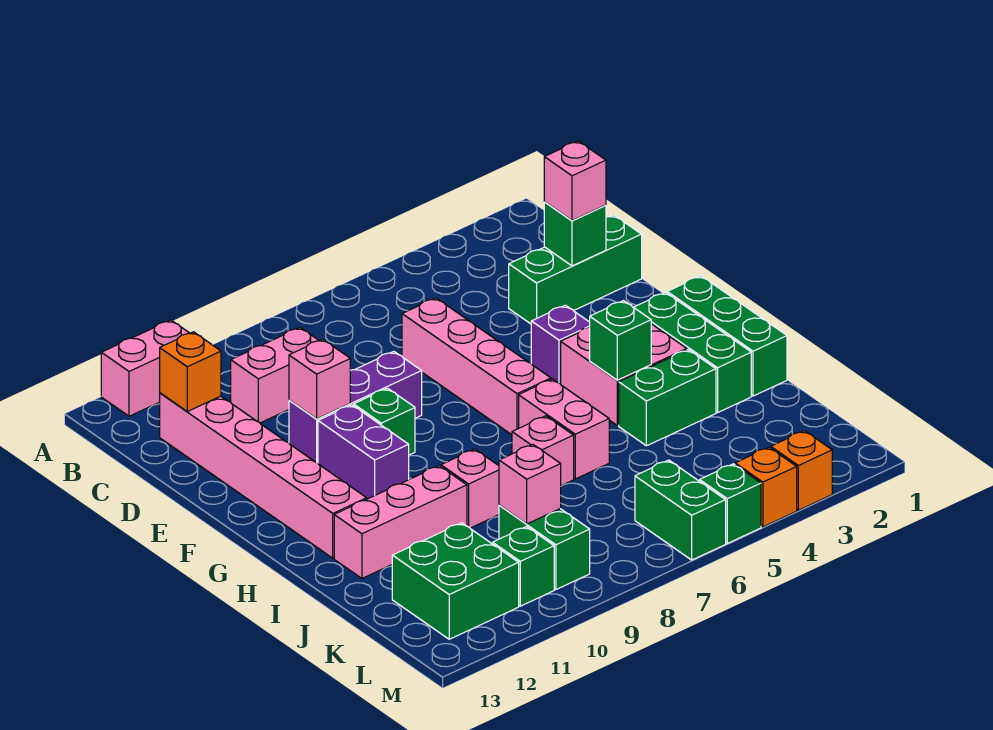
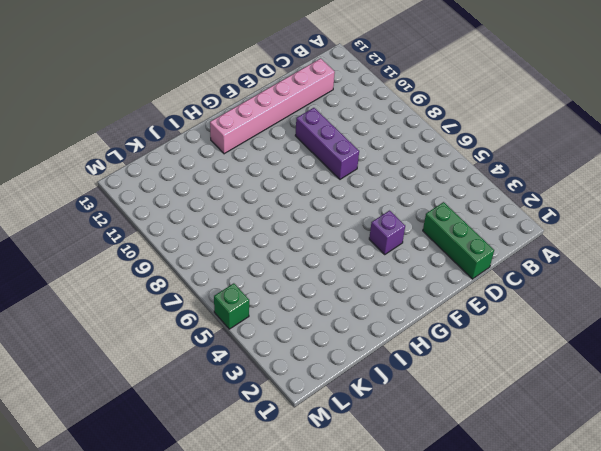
none -> pink 1x2 brick [101,320,190,416]
none -> pink 1x2 brick [231,328,319,423]
none -> pink 1x4 brick [402,298,551,435]
none -> green 1x1 brick [354,388,415,455]

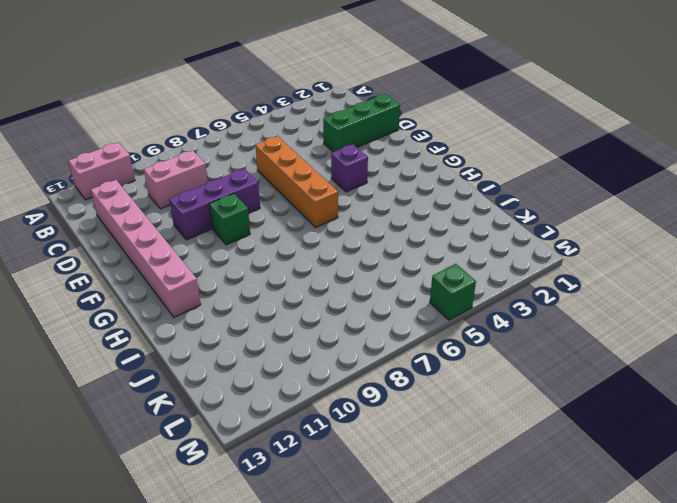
orange 1x4 brick [255,136,338,227] -> pink 1x4 brick [402,298,551,435]
none -> purple 1x2 brick [318,405,409,499]
none -> green 1x3 brick [667,276,787,396]
none -> green 1x3 brick [634,292,751,413]
none -> pink 2x2 brick [561,324,687,425]

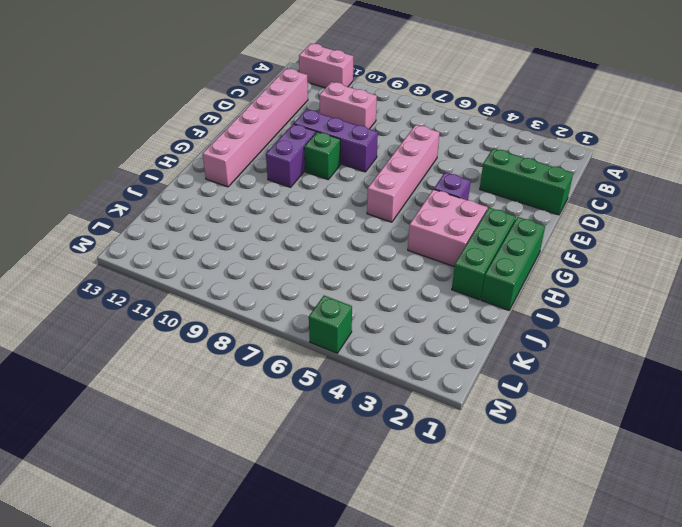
none -> pink 1x2 brick [519,379,609,479]
none -> green 1x2 brick [619,350,716,446]
none -> pink 1x1 brick [512,416,574,486]
none -> pink 1x1 brick [441,449,499,528]

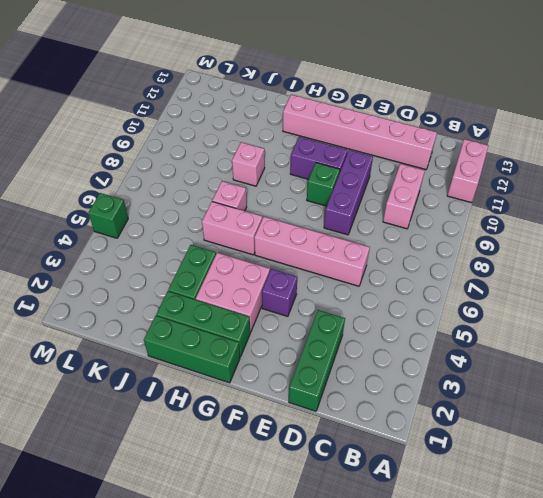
none -> pink 1x3 brick [334,466,467,578]
none -> green 1x2 brick [499,505,590,589]
none -> green 2x2 brick [392,523,519,639]
none -> green 1x2 brick [635,460,726,560]

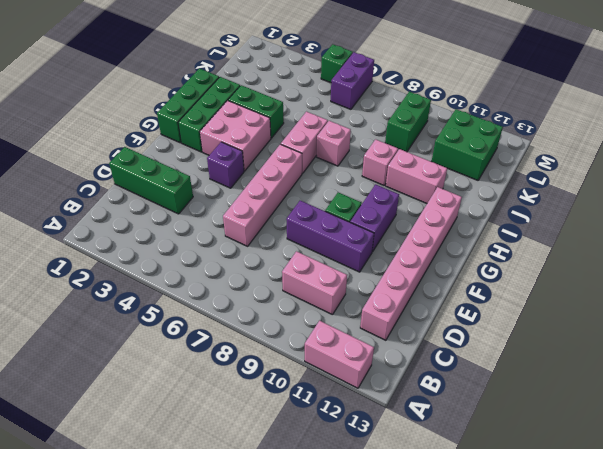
pink 1x2 brick [386,149,447,203] -> pink 1x3 brick [334,466,467,578]
purple 1x2 brick [331,52,374,109] -> green 1x2 brick [635,460,726,560]
none -> green 1x1 brick [493,527,554,606]
none -> orange 1x1 brick [771,431,832,510]
none -> orange 1x1 brick [735,447,797,527]
none -> orange 1x1 brick [160,332,221,411]

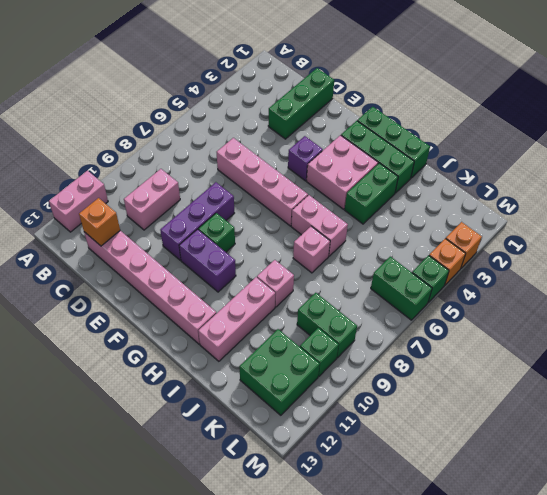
none -> green 1x1 brick [544,202,606,266]
none -> pink 1x1 brick [289,339,350,419]
none -> green 1x1 brick [590,301,651,380]
none -> pink 1x1 brick [499,444,561,524]

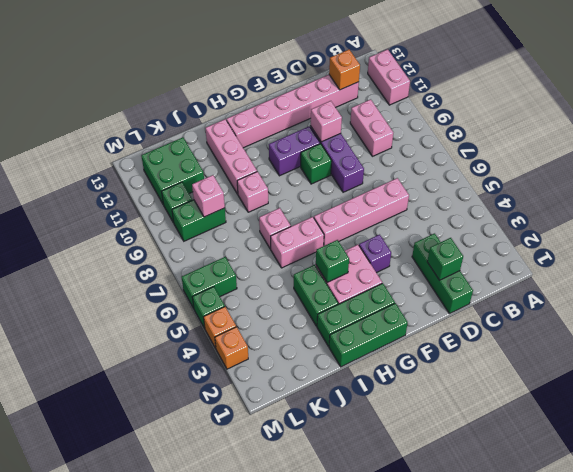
none -> pink 1x1 brick [544,141,606,221]

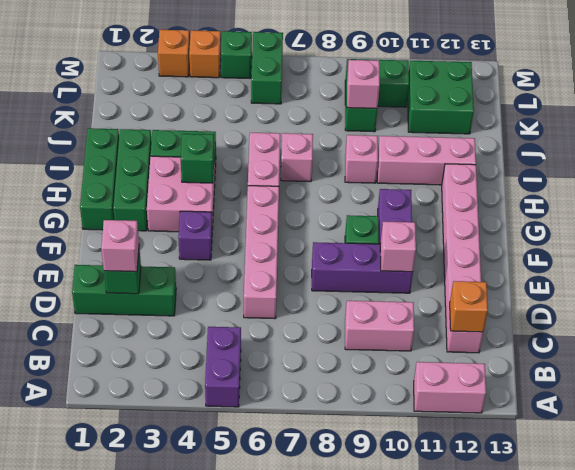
purple 1x2 brick [205,327,241,407] -> none

